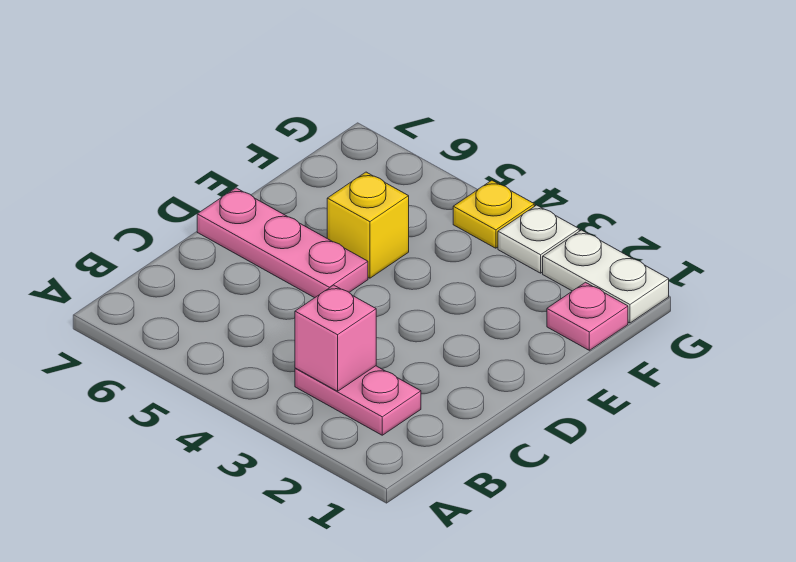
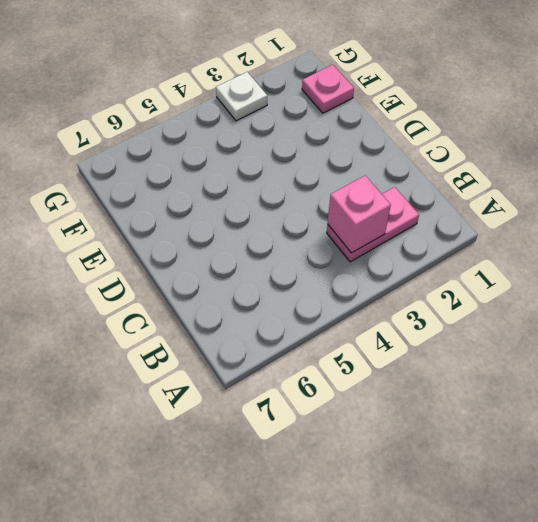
none -> pink 1x3 plate [197,188,368,298]
none -> yellow 1x1 brick [327,172,409,278]

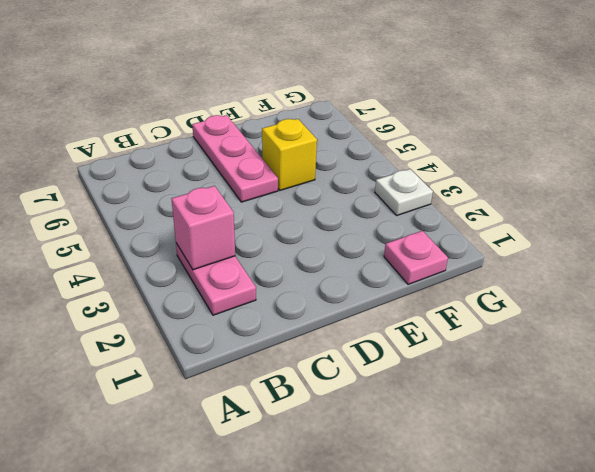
none -> white 1x2 plate [543,230,669,323]
none -> yellow 1x1 plate [453,180,534,248]

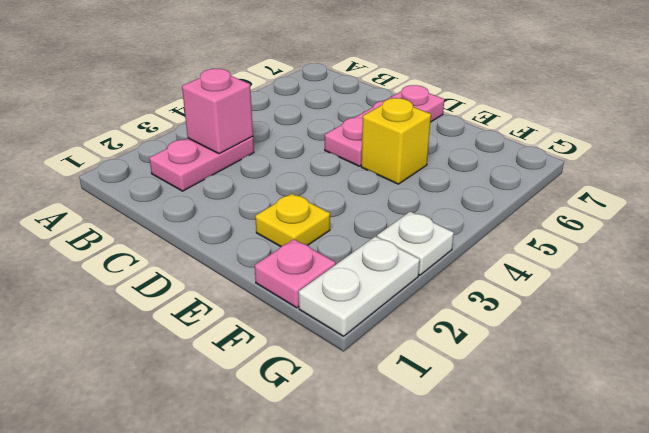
yellow 1x1 plate [255,194,330,247] -> yellow 1x1 plate moved to [453,180,534,248]

